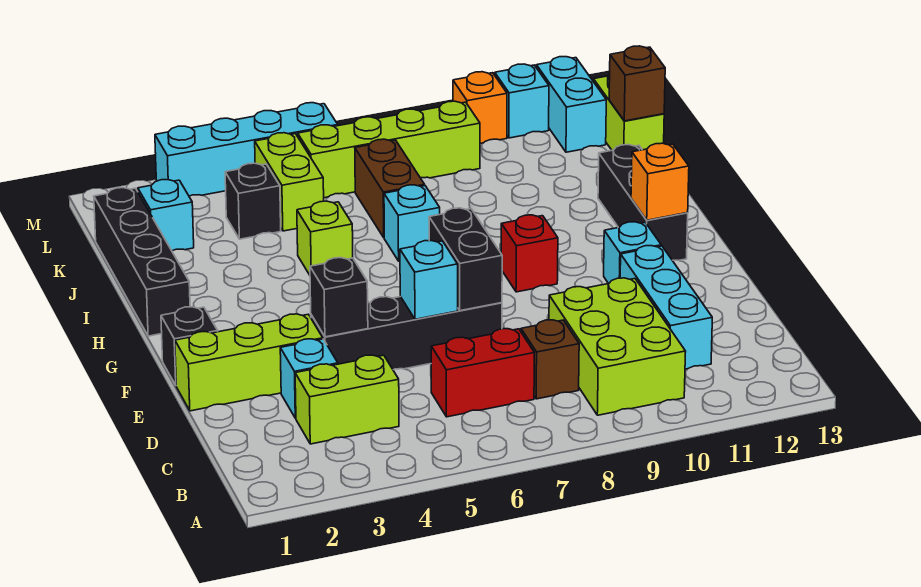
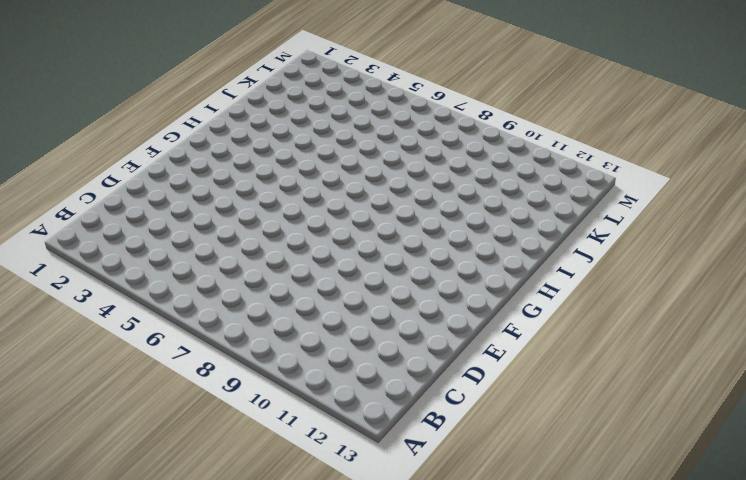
none -> lime 2x3 brick [549,278,686,415]
none -> lime 1x2 brick [295,355,399,444]
none -> red 1x2 brick [431,329,534,417]
none -> brown 1x1 brick [521,320,579,399]

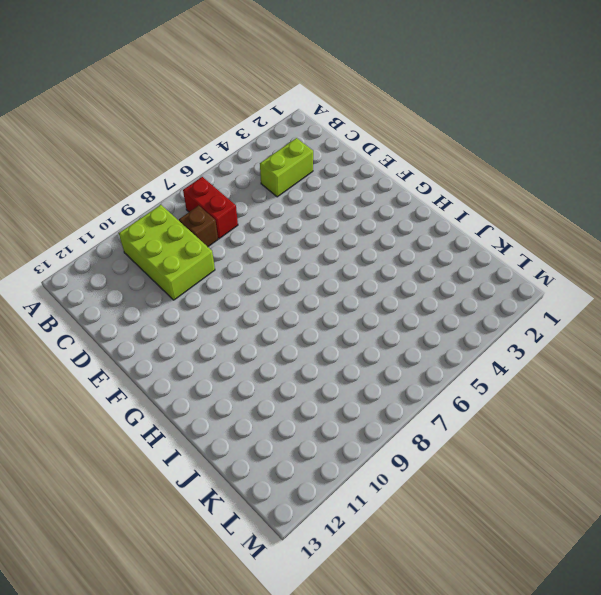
red 1x2 brick [183,177,238,239] -> red 1x2 brick turned to [431,329,534,417]
none -> cyan 1x3 brick [620,246,712,369]
none -> cyan 1x1 brick [280,339,338,418]
none -> lime 1x3 brick [175,314,323,411]
none -> black 1x4 brick [311,297,502,370]

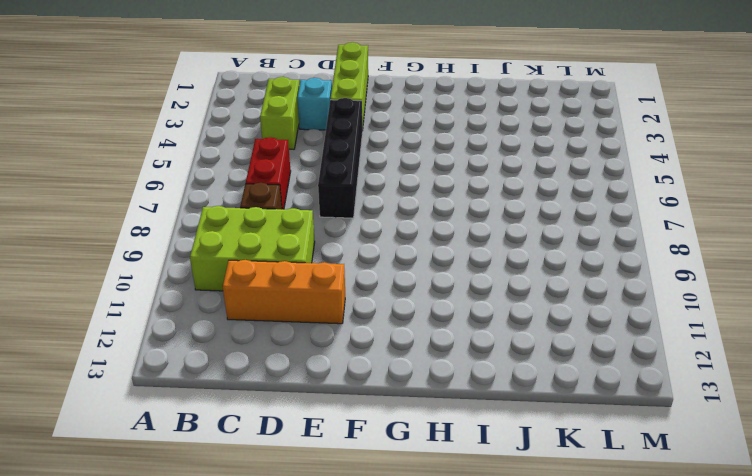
orange 1x3 brick [223,260,345,324] -> cyan 1x3 brick [620,246,712,369]
none -> black 1x1 brick [161,307,218,385]
none -> cyan 1x1 brick [604,222,661,284]
none -> red 1x1 brick [501,215,558,292]
none -> black 1x3 brick [598,145,688,261]

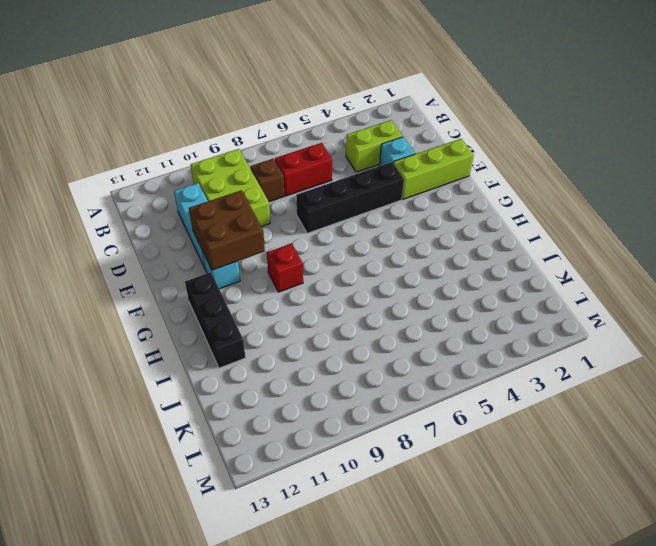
brown 2x2 brick [189,190,265,270] -> none
none -> black 1x1 brick [161,307,218,385]
none -> black 1x4 brick [94,188,190,336]
none -> lime 1x1 brick [297,201,353,275]
none -> cyan 1x1 brick [384,185,440,261]

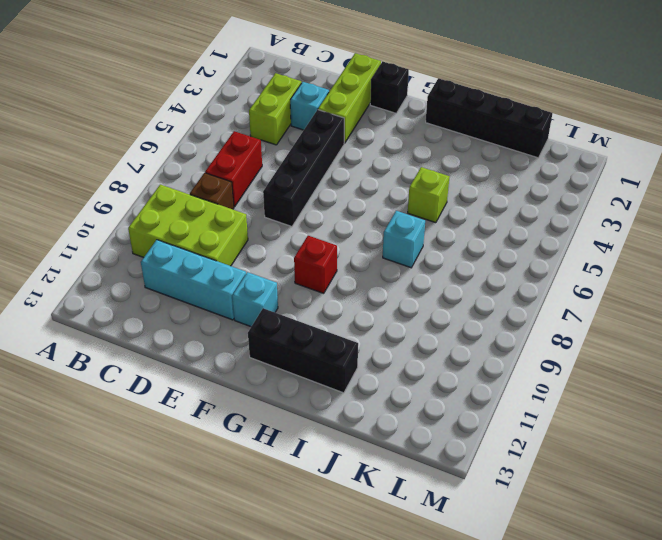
none -> brown 1x2 brick [355,139,425,237]
none -> cyan 1x1 brick [138,180,194,251]
none -> black 1x1 brick [225,163,281,239]
none -> lime 1x2 brick [255,133,324,231]

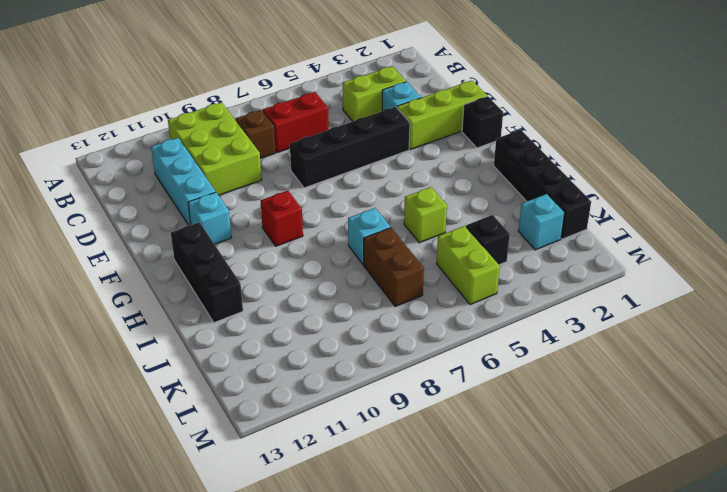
none -> lime 1x2 brick [593,74,664,150]
none -> lime 1x4 brick [298,101,480,198]
none -> cyan 1x2 brick [536,57,606,152]
none -> cyan 1x4 brick [155,103,338,196]

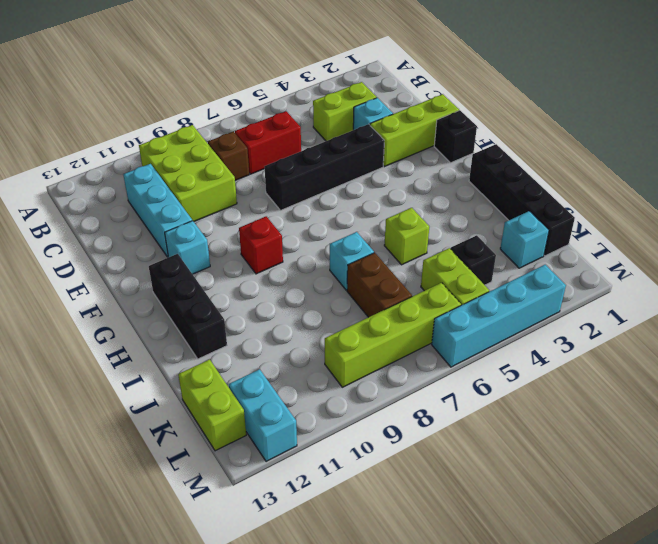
none -> orange 1x1 brick [453,72,507,143]
none -> cyan 1x1 brick [495,64,549,138]
none -> black 1x1 brick [310,258,368,337]
none -> cyan 1x1 brick [400,241,458,319]

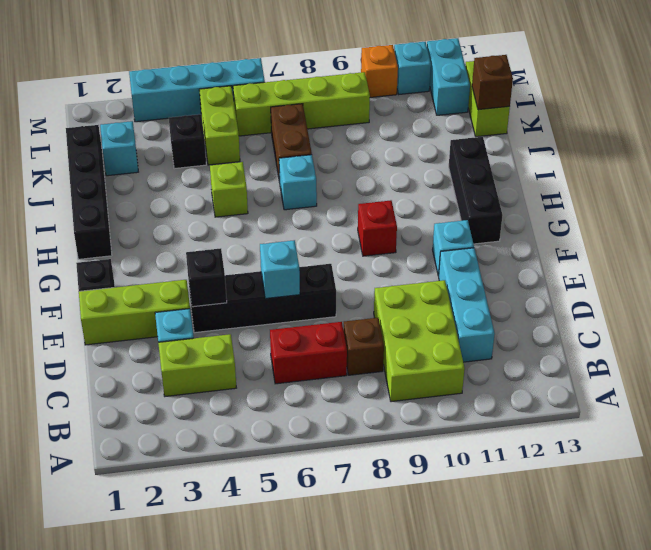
none -> black 1x2 brick [429,208,502,311]
none -> orange 1x1 brick [631,143,689,220]

